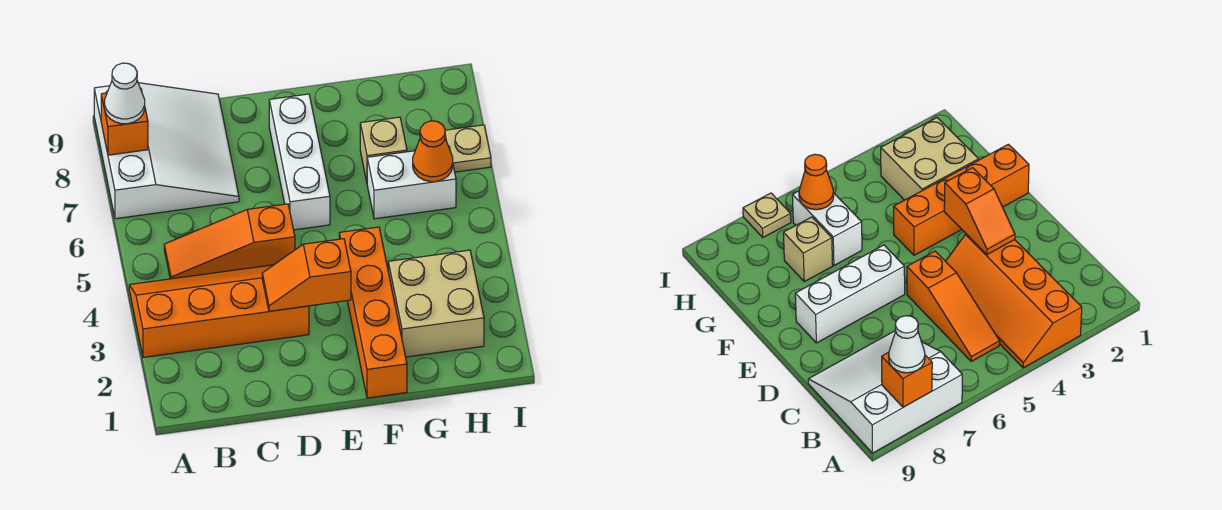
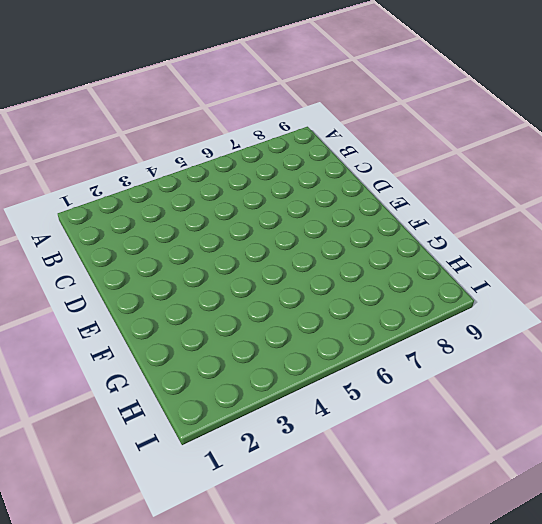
none -> orange 2x4 slope [129,265,309,357]
none -> white 3x3 slope [94,83,239,219]
none -> orange 1x3 slope [164,204,295,279]

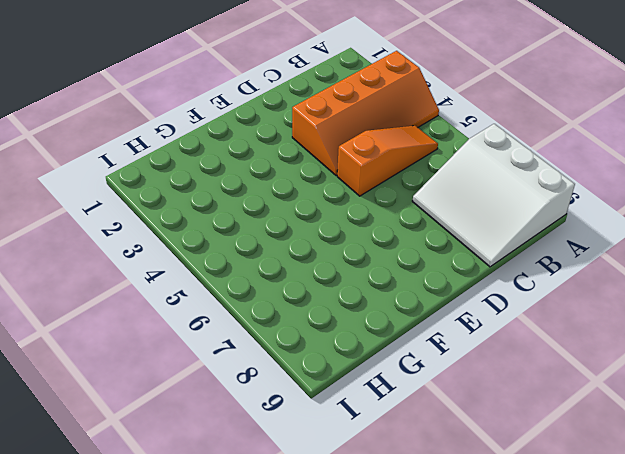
none -> white 1x3 brick [269,94,330,230]
none -> orange 1x4 brick [339,227,407,398]
none -> tan 2x2 brick [388,250,484,357]

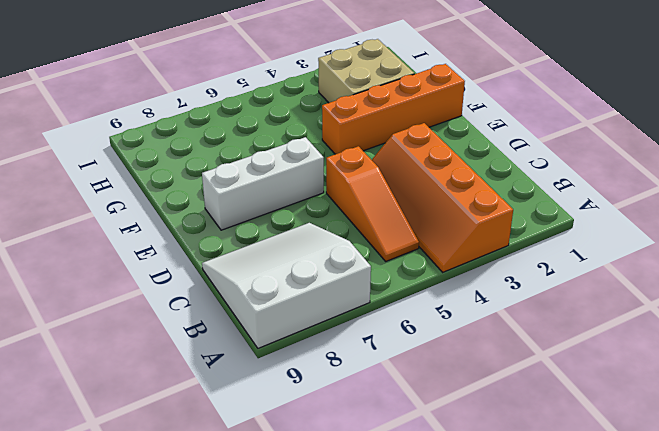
none -> white 1x2 brick [367,146,456,219]
none -> tan 1x1 brick [360,117,407,181]
none -> tan 1x1 plate [445,125,491,172]

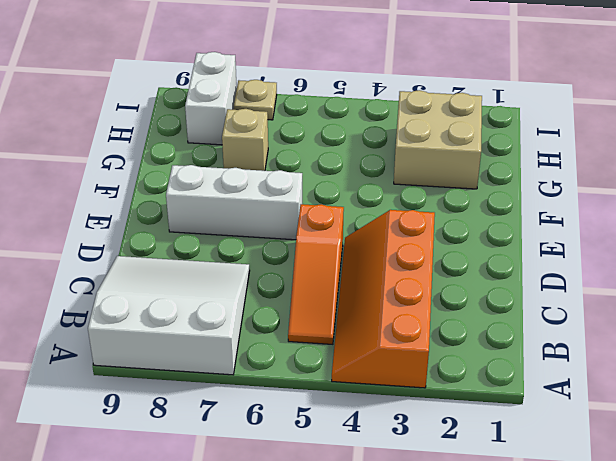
white 1x2 brick [185,52,237,145] -> white 1x2 brick moved to [367,146,456,219]
none -> orange 1x4 brick [339,227,407,398]
none -> orange 1x1 brick [101,88,148,155]
none -> orange 1x2 slope [262,239,351,311]

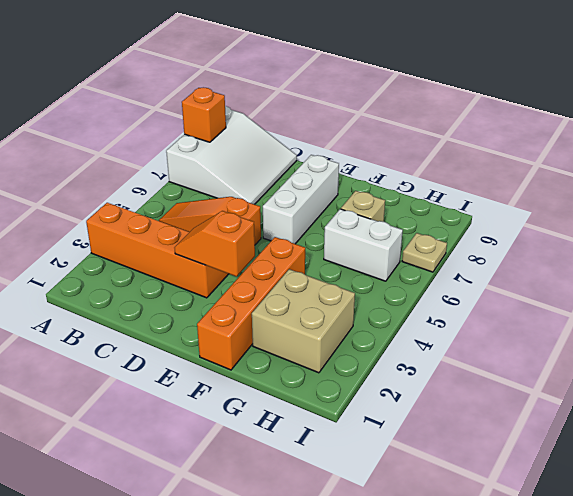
none -> orange 1x1 cone [413,121,453,182]
none -> white 1x1 cone [105,63,145,124]

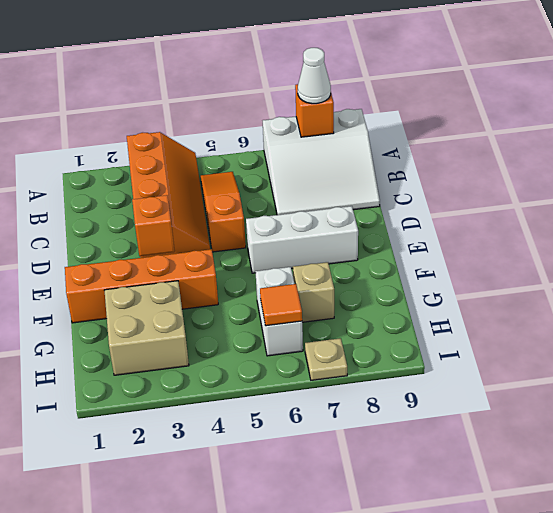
orange 1x1 tile [260,284,302,326] -> orange 1x1 cone [413,121,453,182]

